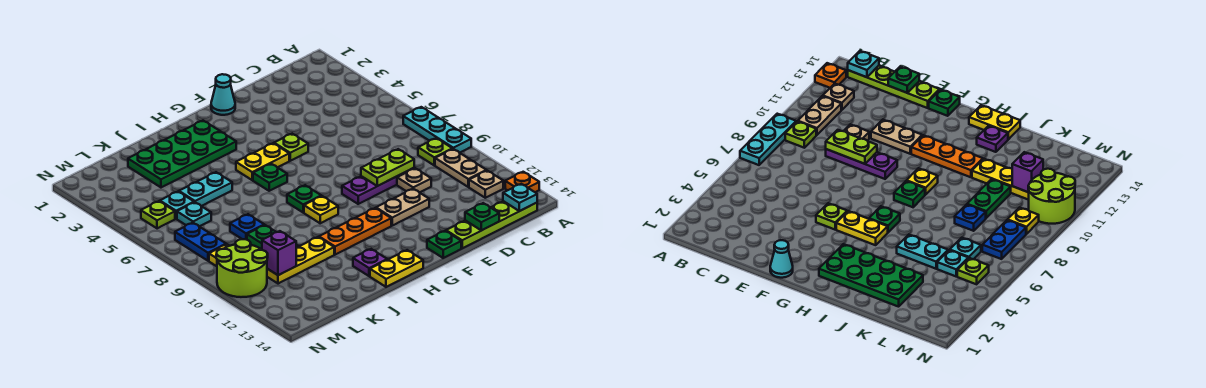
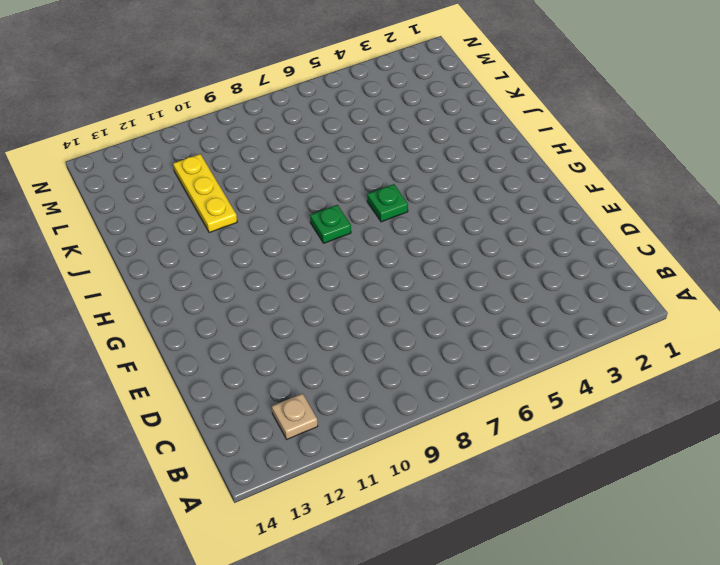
none -> cyan 1x3 plate [403,107,471,153]
none -> orange 1x1 plate [505,172,539,192]
none -> lime 1x1 plate [418,138,452,165]
none -> tan 1x2 plate [435,149,486,187]

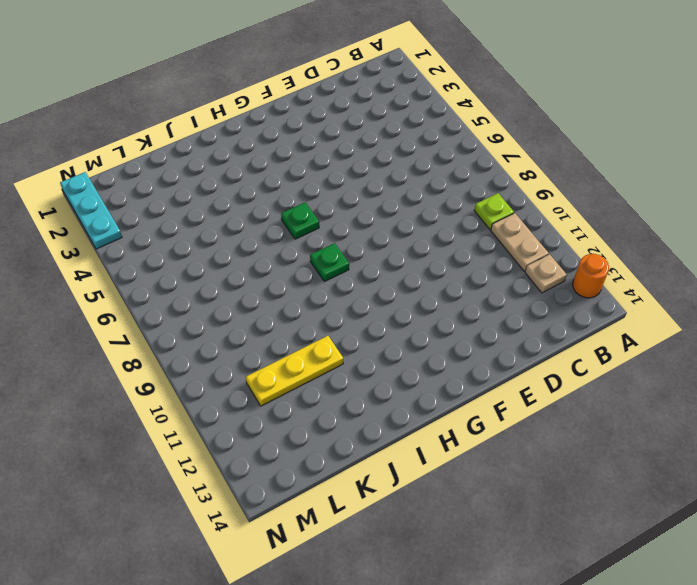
orange 1x1 round brick [573,254,609,298] -> orange 1x1 plate [505,172,539,192]
cyan 1x3 plate [60,172,122,249] -> cyan 1x3 plate moved to [403,107,471,153]
none -> lime 1x4 plate [446,201,537,248]
none -> purple 1x3 plate [342,168,414,204]
none -> tan 1x1 plate [397,168,431,193]
none -> tan 1x2 plate [376,189,429,226]

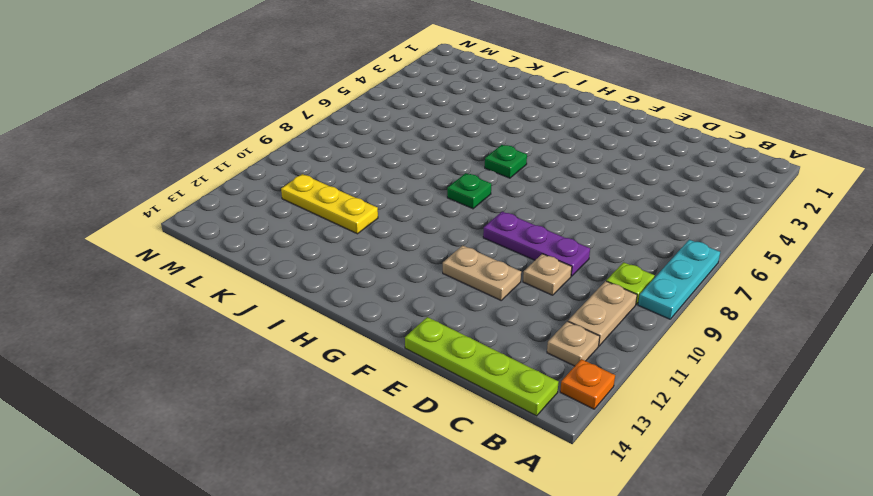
none -> cyan 1x1 cone [211,74,235,115]
none -> lime 1x1 plate [274,134,308,161]
none -> green 1x1 plate [427,231,461,258]
none -> yellow 1x2 plate [236,143,289,180]

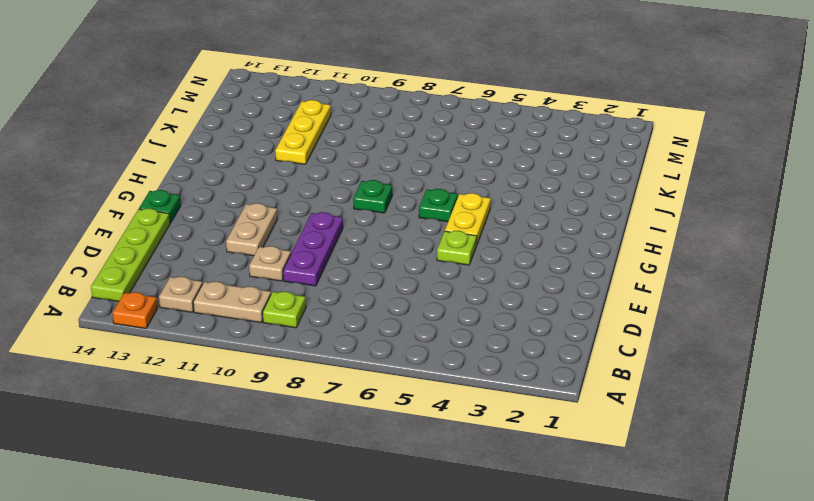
none -> cyan 1x3 plate [403,107,471,153]
none -> cyan 1x1 cone [211,74,235,115]
none -> orange 1x3 plate [319,208,391,255]
none -> green 2x4 plate [128,121,236,187]

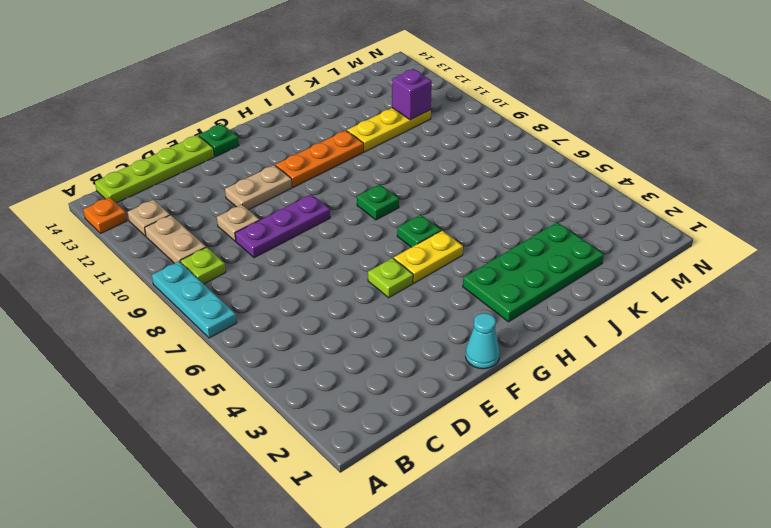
none -> yellow 1x1 plate [304,196,338,223]
none -> yellow 1x2 plate [370,250,423,287]
none -> purple 1x1 plate [353,249,387,276]
none -> cyan 1x2 plate [179,172,232,206]

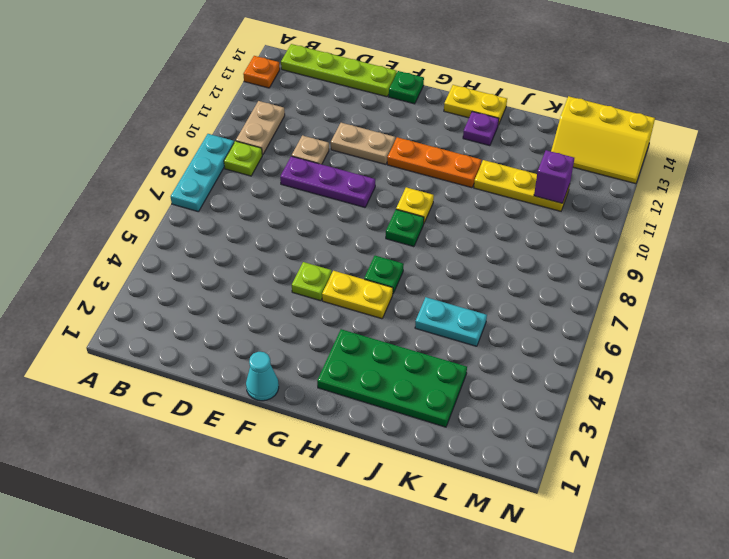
yellow 2x3 slope [551,96,655,184] -> none
none -> tan 1x1 plate [469,171,503,198]
none -> blue 1x1 plate [230,214,264,240]
none -> green 1x2 plate [247,225,298,249]
none -> cyan 1x1 plate [160,192,194,219]

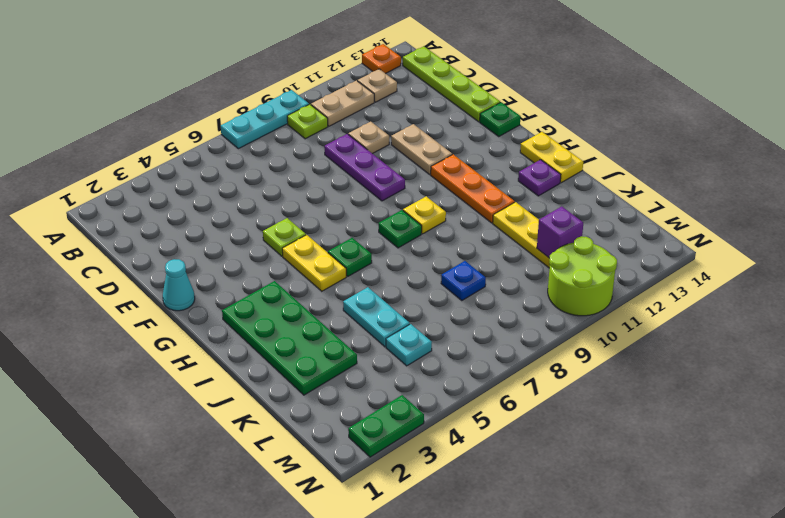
green 1x2 plate [348,395,424,457] -> green 1x2 plate moved to [247,225,298,249]
none -> cyan 1x1 plate [177,202,211,226]
none -> lime 1x1 plate [141,201,175,228]
none -> blue 1x2 plate [175,223,226,261]
none -> yellow 1x1 plate [209,244,229,266]

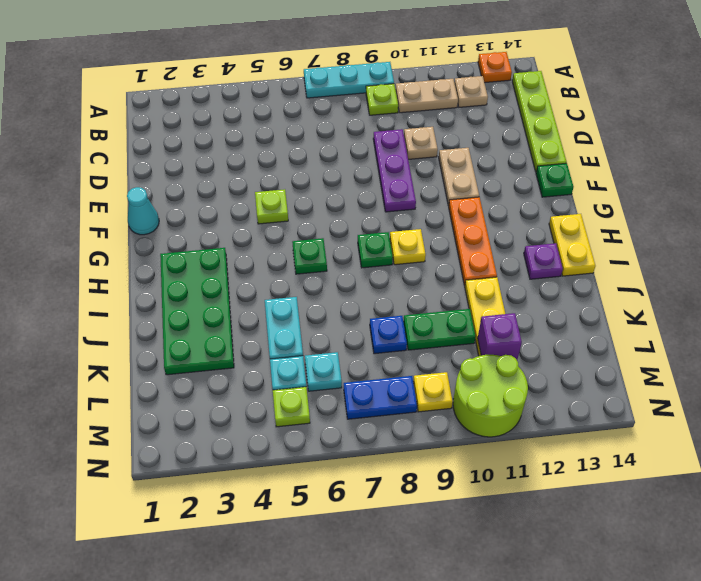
none -> yellow 1x2 plate [236,143,289,180]
none -> cyan 1x1 plate [503,184,537,211]
none -> lime 1x2 plate [361,149,414,186]
none -> green 1x1 plate [465,203,499,230]

